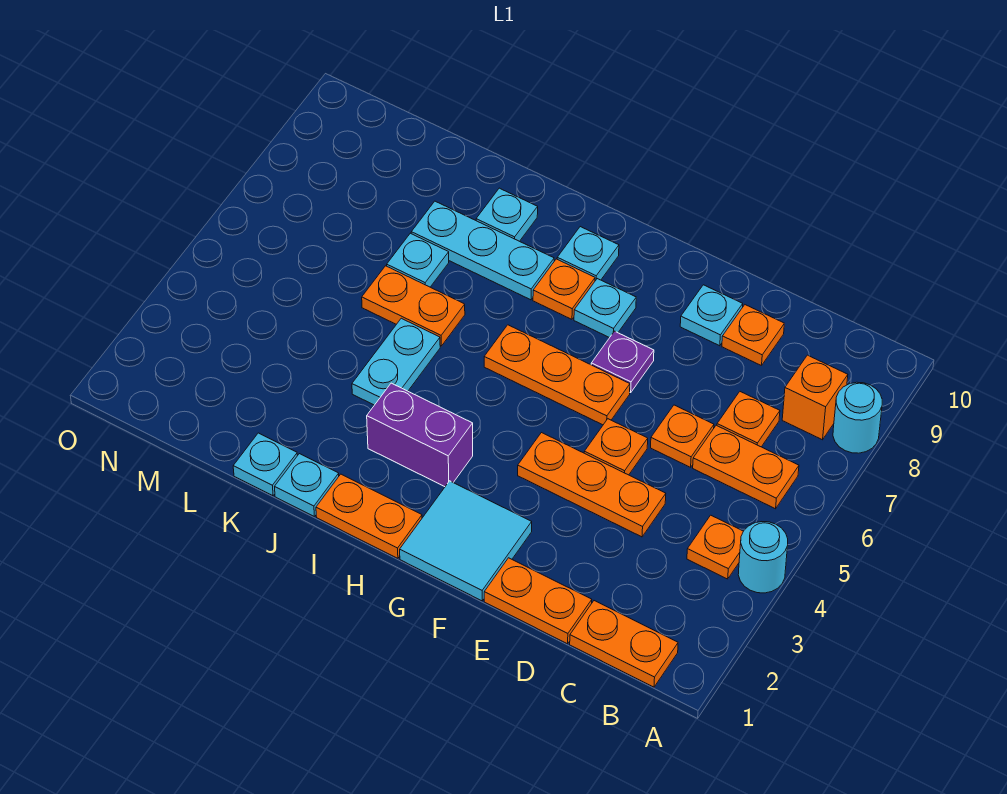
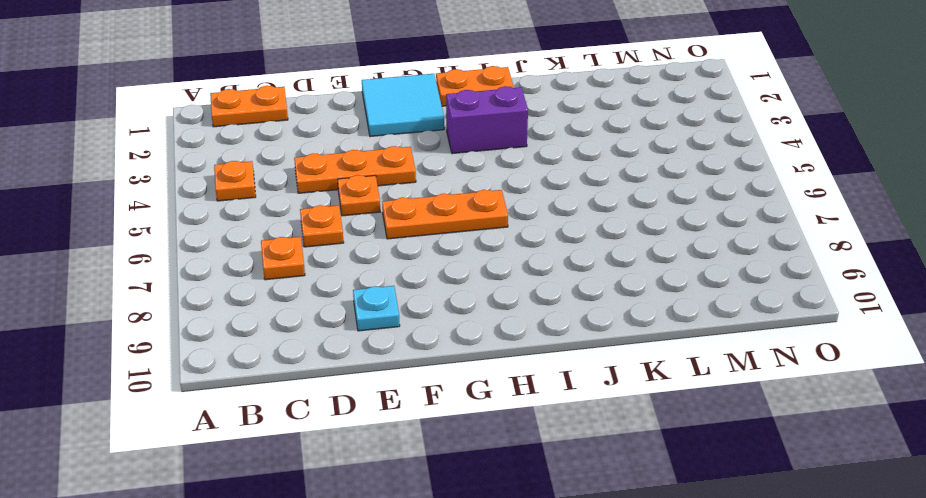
none -> cyan 1x1 round brick [738,522,788,593]
none -> cyan 1x1 round brick [833,382,882,453]
none -> orange 1x2 plate [693,425,799,509]

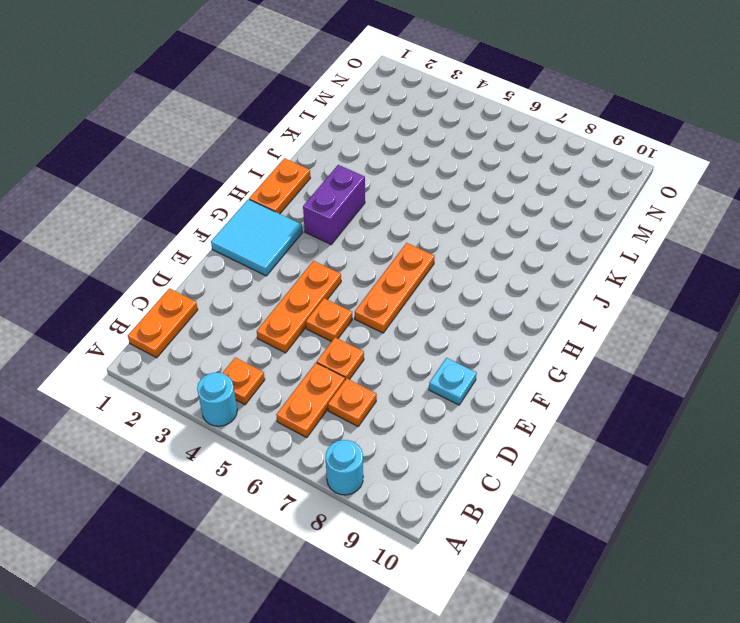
none -> orange 1x1 brick [782,355,848,440]
none -> orange 1x2 plate [484,558,592,644]
none -> orange 1x1 plate [722,305,784,366]

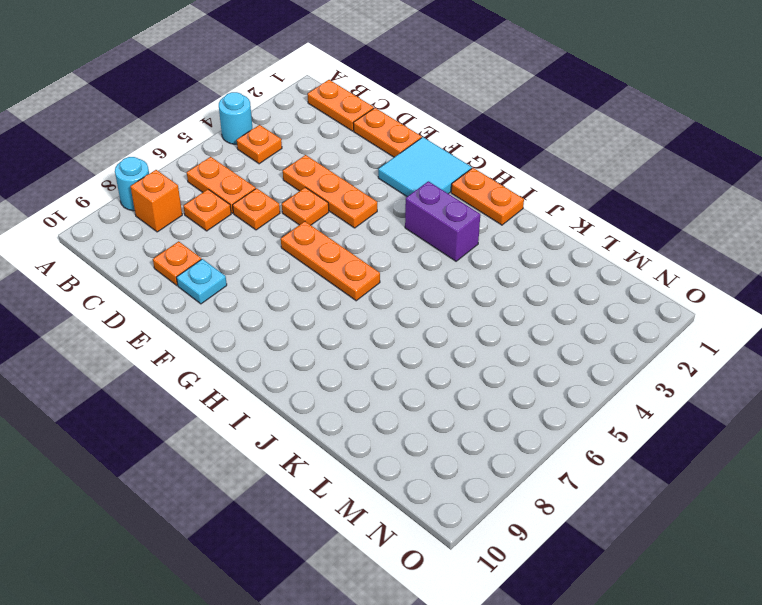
none -> purple 1x1 plate [591,331,654,393]
none -> cyan 1x1 plate [574,279,636,338]
none -> orange 1x1 plate [533,259,595,319]

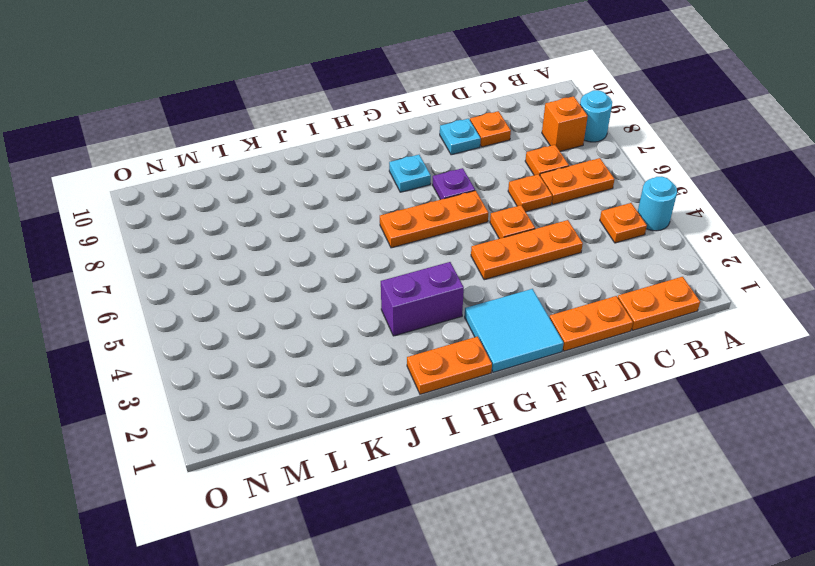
none -> orange 1x1 plate [533,259,595,319]
none -> cyan 1x1 plate [557,227,619,281]
none -> cyan 1x3 plate [411,201,554,300]

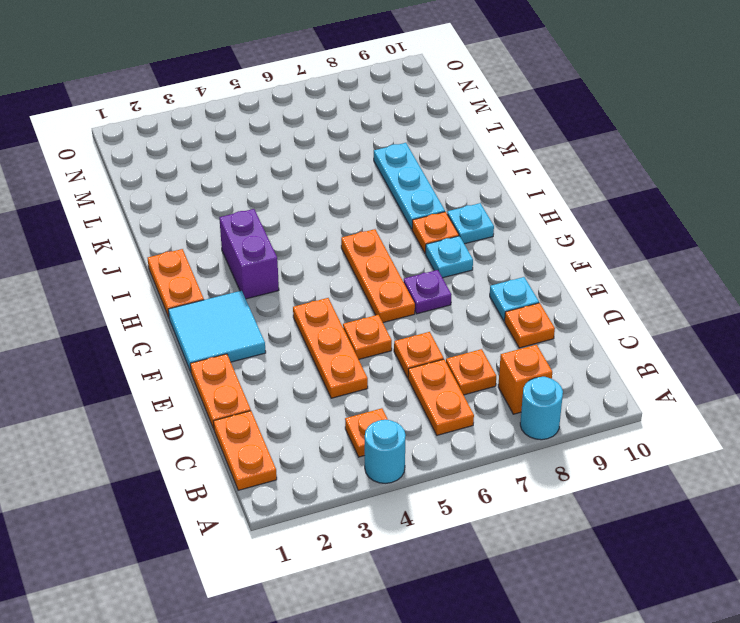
none -> cyan 1x1 plate [275,454,339,517]
none -> cyan 1x2 plate [352,318,440,405]
none -> orange 1x2 plate [362,266,465,346]

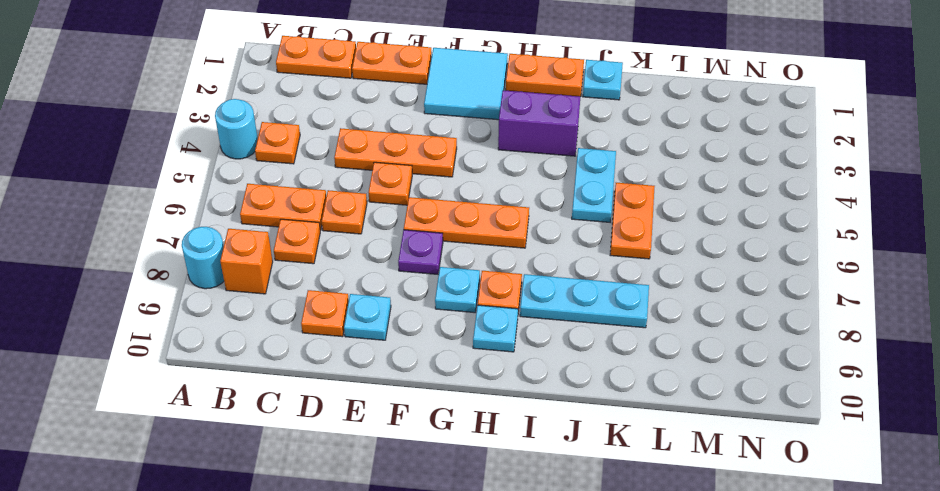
orange 1x2 plate [610,183,655,259] -> orange 1x2 plate turned to [362,266,465,346]
none -> cyan 1x1 plate [476,188,538,241]
none -> cyan 1x1 plate [233,433,298,496]
none -> cyan 1x1 plate [387,233,449,287]

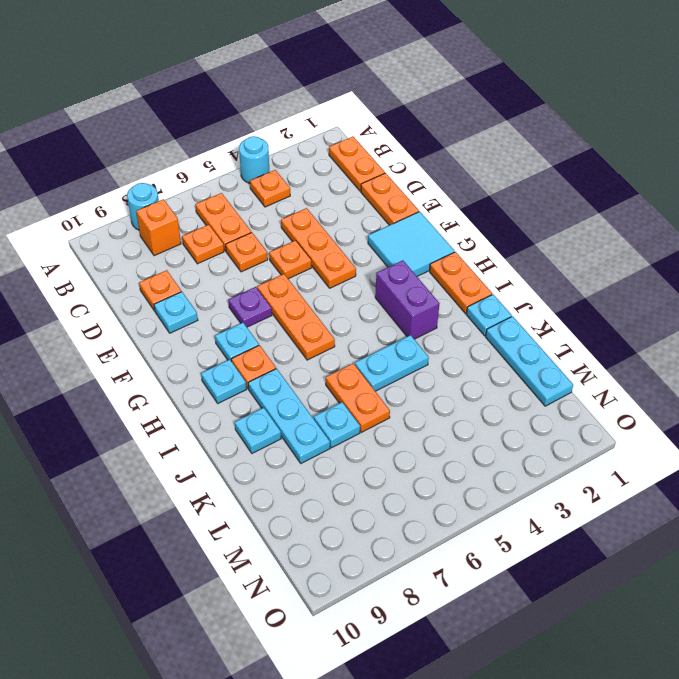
cyan 1x3 plate [486,316,573,406] -> cyan 1x1 plate [233,433,298,496]

